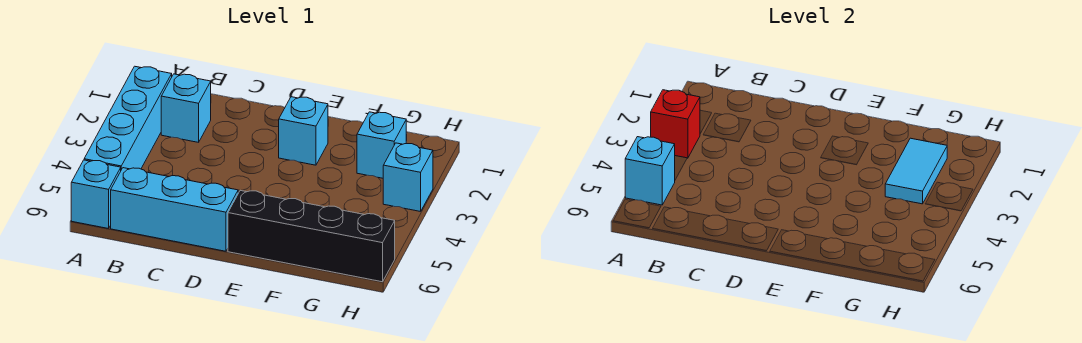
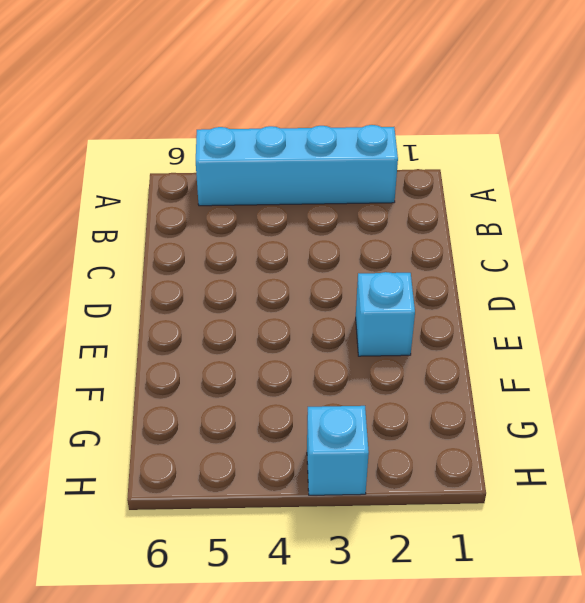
none -> cyan 1x1 brick [71,160,121,229]
none -> cyan 1x1 brick [161,74,211,142]

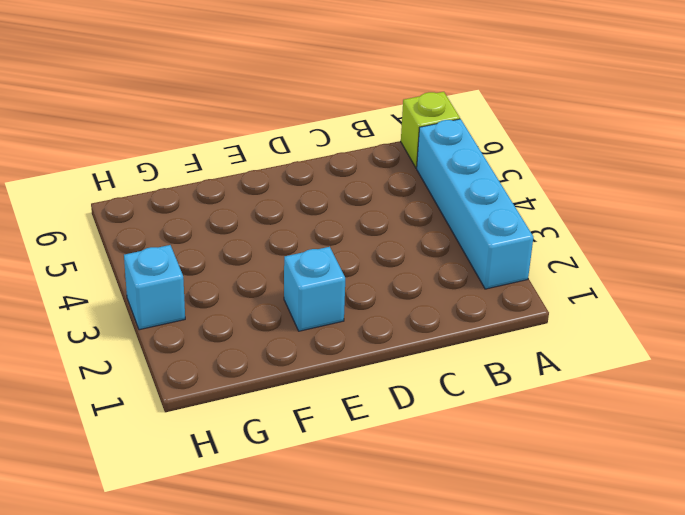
lime 1x1 brick [401,92,460,168] -> cyan 1x1 brick [71,160,121,229]
none -> cyan 1x1 brick [161,74,211,142]
none -> cyan 1x3 brick [111,168,238,251]

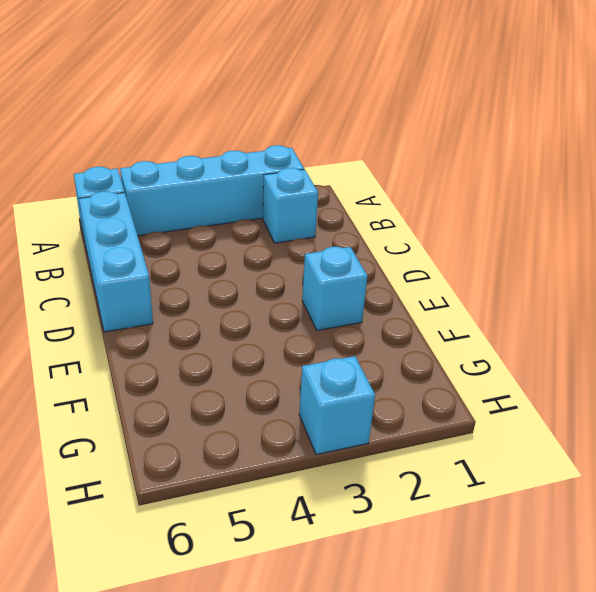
none -> black 1x4 brick [228,190,395,282]
none -> cyan 1x1 brick [357,112,406,178]

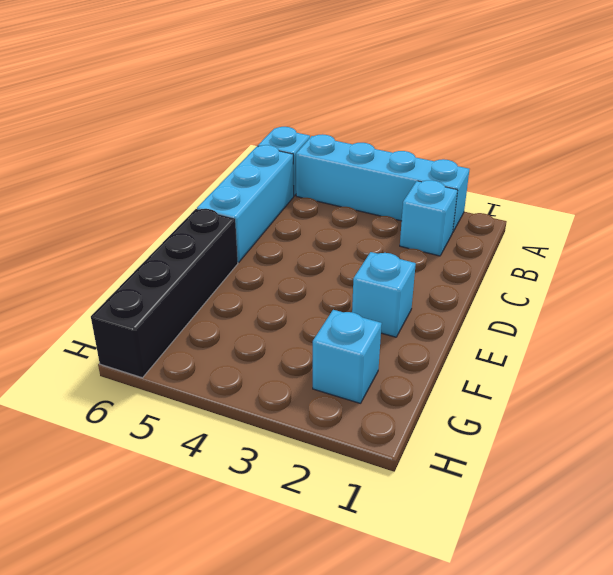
none -> cyan 1x1 brick [383,143,433,212]
none -> red 1x1 brick [651,90,700,158]

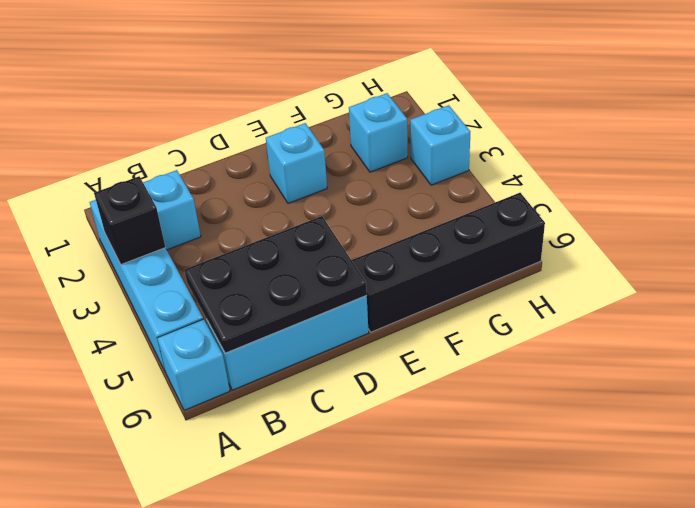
black 1x1 brick [94,176,165,264] -> red 1x1 brick [651,90,700,158]
black 2x3 plate [184,216,367,353] -> none
none -> cyan 1x1 brick [625,137,675,205]
none -> cyan 1x2 tile [885,138,947,204]

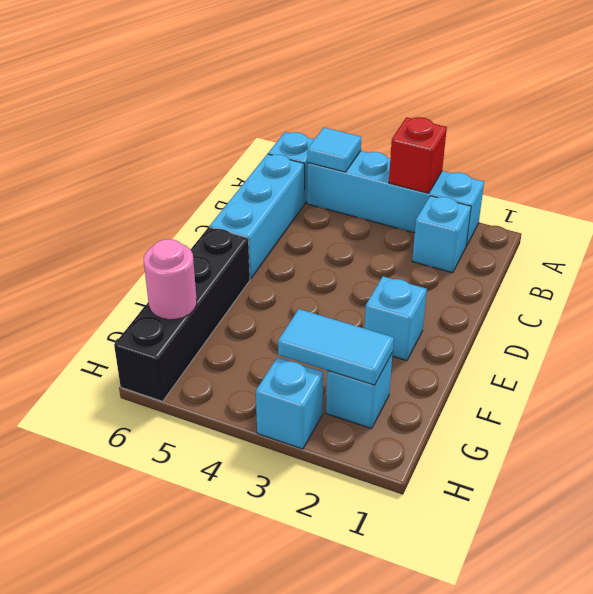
cyan 1x1 tile [307,128,361,172] -> cyan 1x1 brick [625,137,675,205]
pink 1x1 round brick [144,239,197,320] -> none

